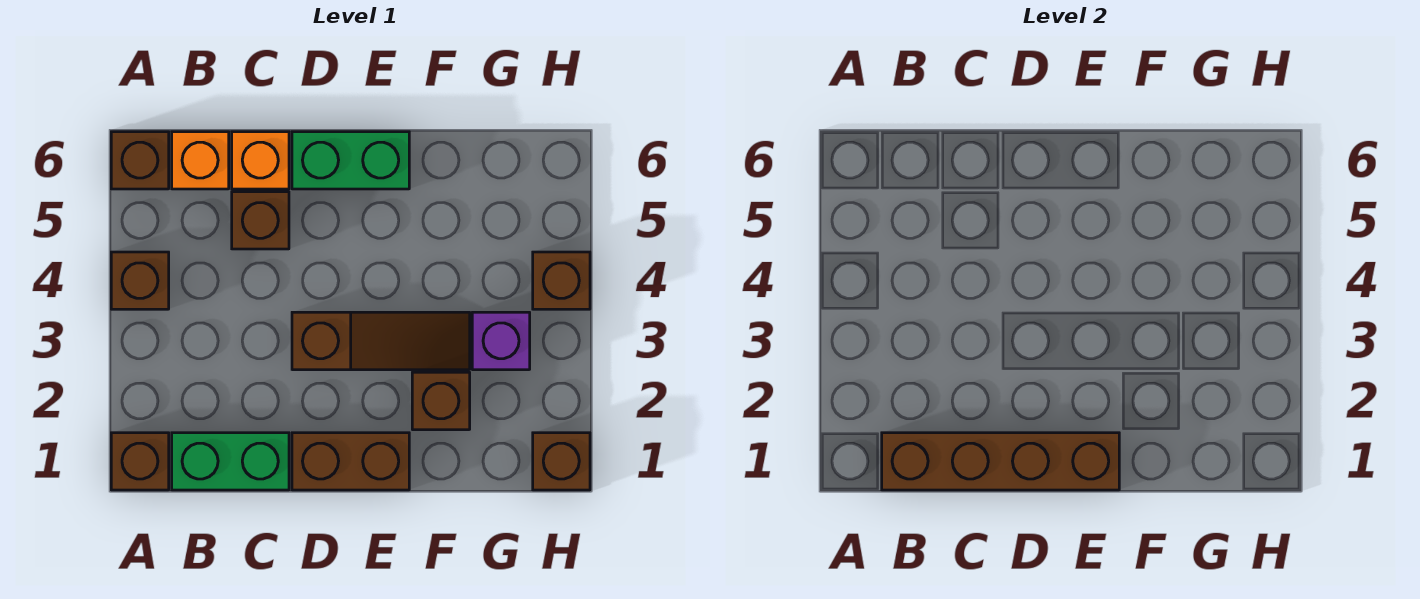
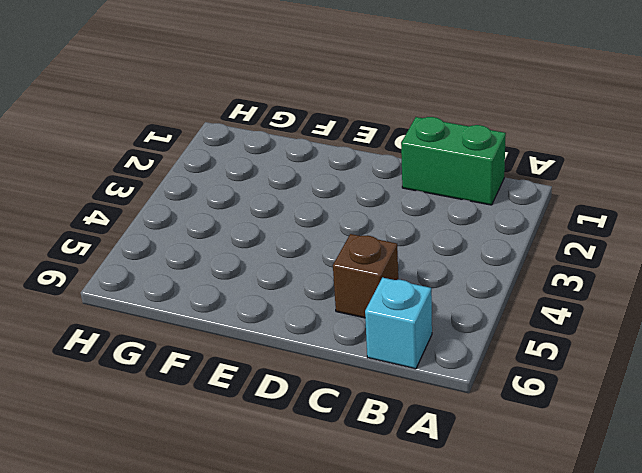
cyan 1x1 brick [365,278,432,369] -> orange 1x1 brick [172,132,229,189]
none -> brown 1x1 brick [111,433,169,490]
none -> brown 1x1 brick [111,252,169,309]
none -> brown 1x1 brick [111,132,169,189]

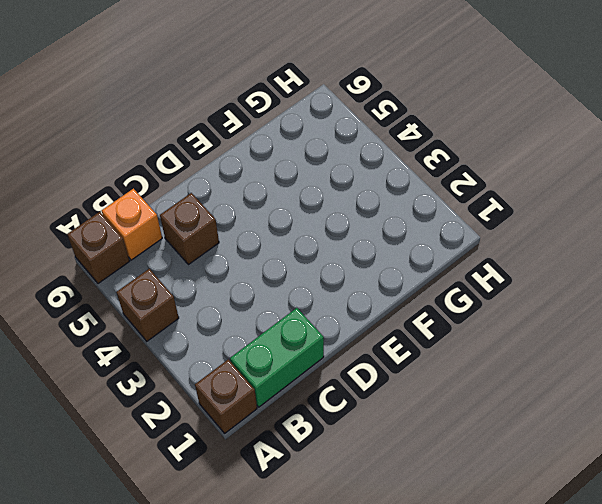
none -> orange 1x1 brick [232,132,289,189]
none -> brown 1x2 brick [292,433,409,490]
none -> brown 1x3 slope [292,312,470,370]

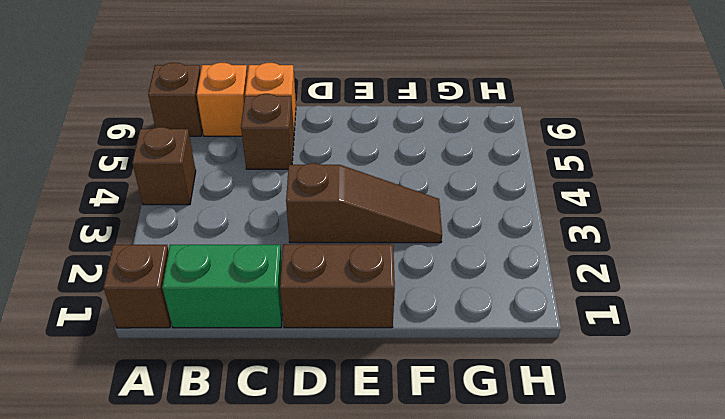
none -> green 1x2 brick [292,132,409,189]
none -> brown 1x1 brick [412,372,470,430]
none -> purple 1x1 brick [472,312,530,370]

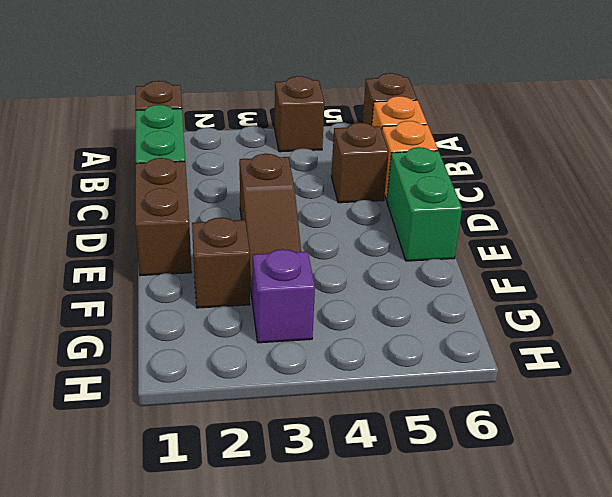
none -> brown 1x1 brick [533,433,590,490]
none -> brown 1x1 brick [533,252,590,309]
none -> brown 1x4 brick [882,433,1119,490]

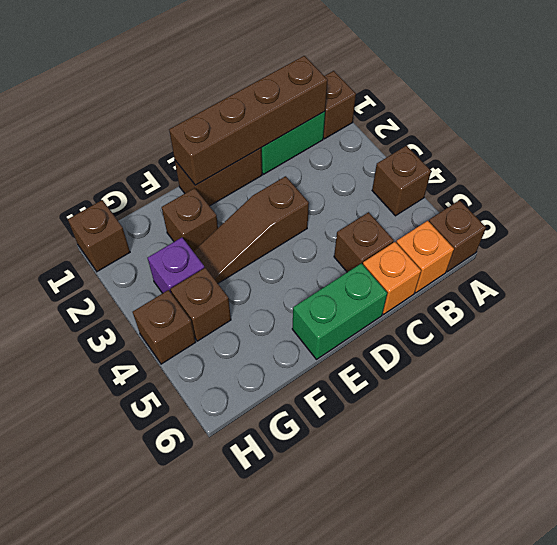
brown 1x1 brick [170,268,231,341] -> none

